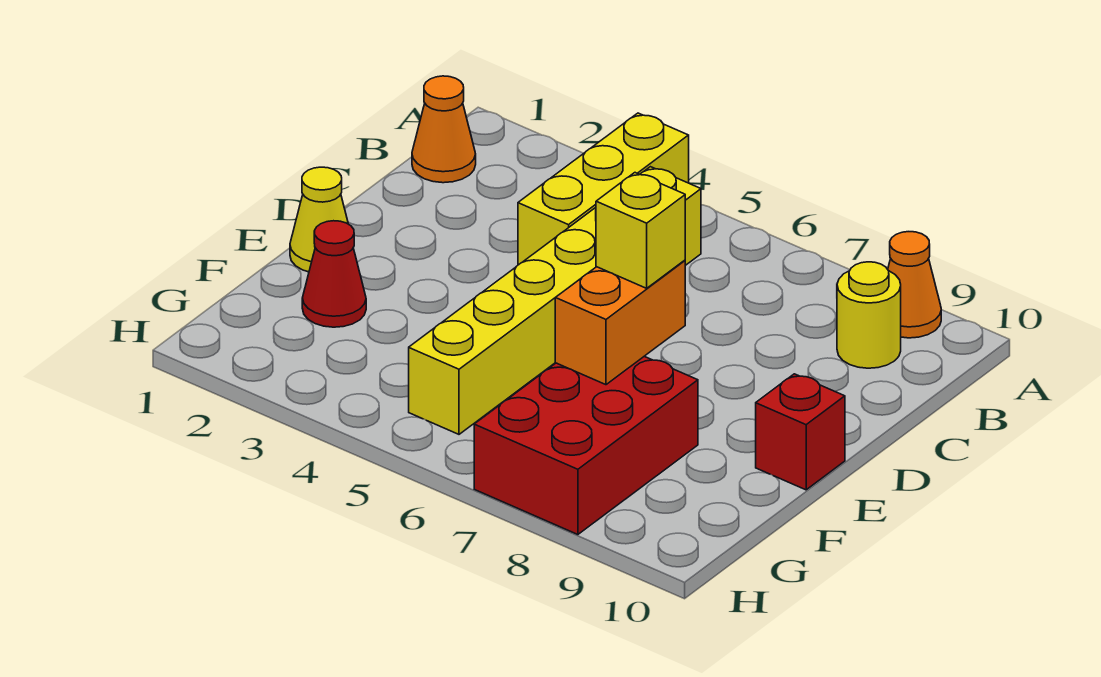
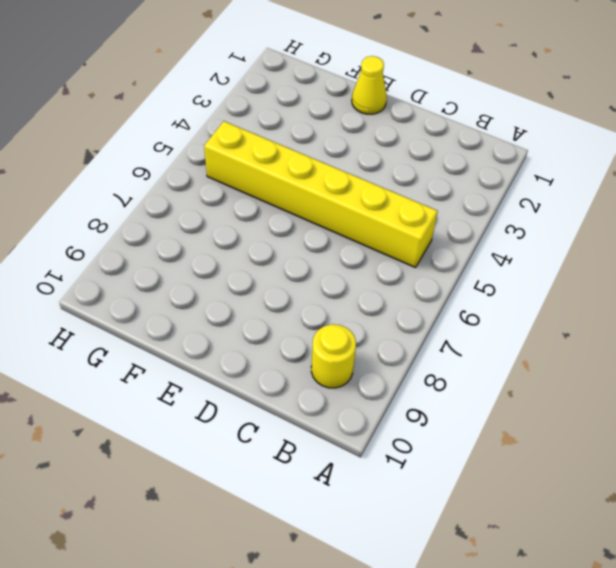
none -> yellow 1x3 brick [518,113,689,265]
none -> orange 1x1 cone [888,232,941,338]

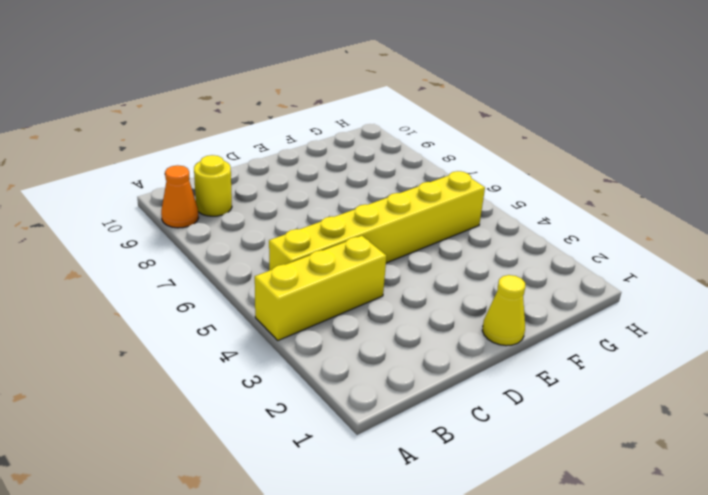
none -> orange 1x1 cone [412,76,476,183]
none -> red 1x1 brick [756,374,845,490]

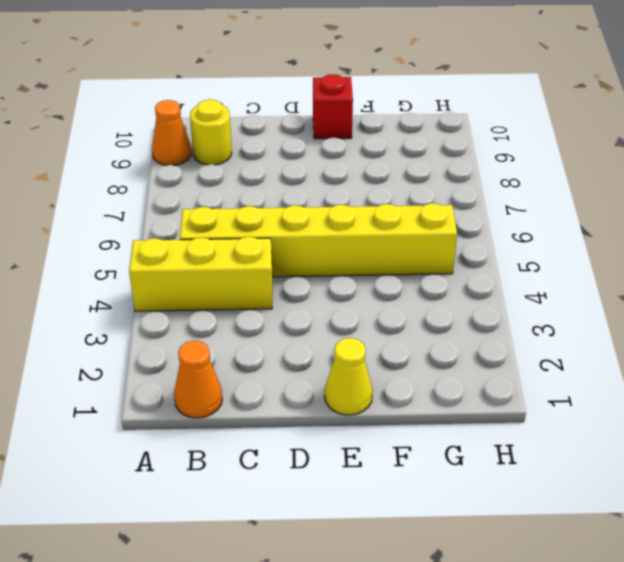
none -> red 1x1 cone [302,221,366,327]
none -> red 2x3 brick [474,356,698,535]

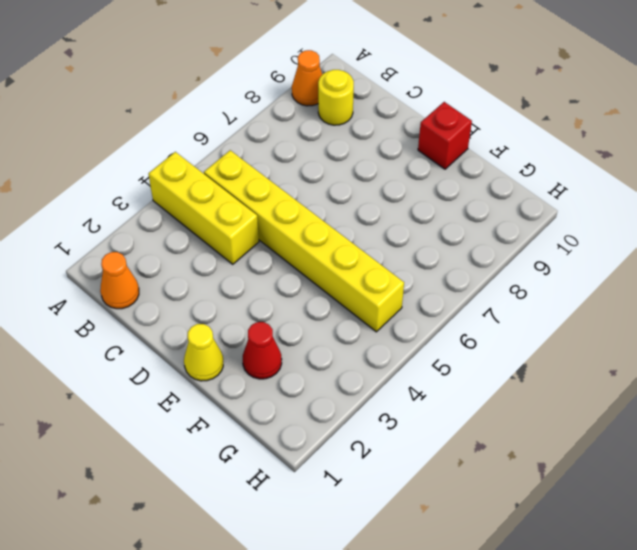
none -> red 2x3 brick [474,356,698,535]
none -> orange 1x2 brick [555,260,685,385]

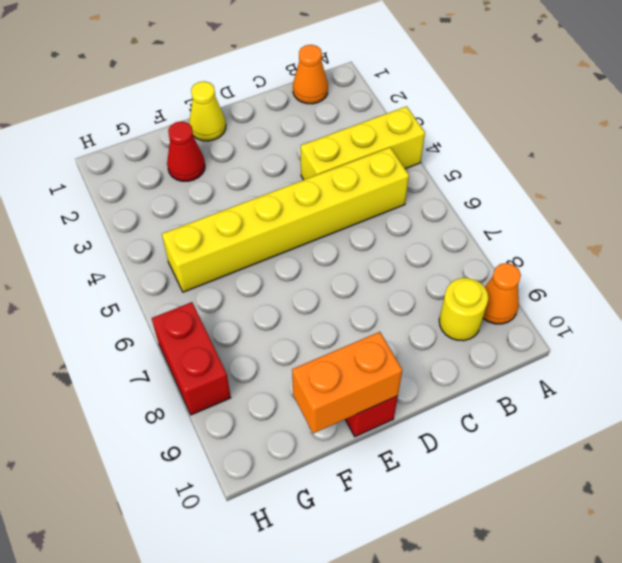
orange 1x2 brick [292,332,402,433] -> orange 1x2 brick moved to [555,260,685,385]
red 1x2 brick [152,302,231,415] -> red 2x3 brick [474,356,698,535]
none -> yellow 1x1 brick [596,173,685,288]

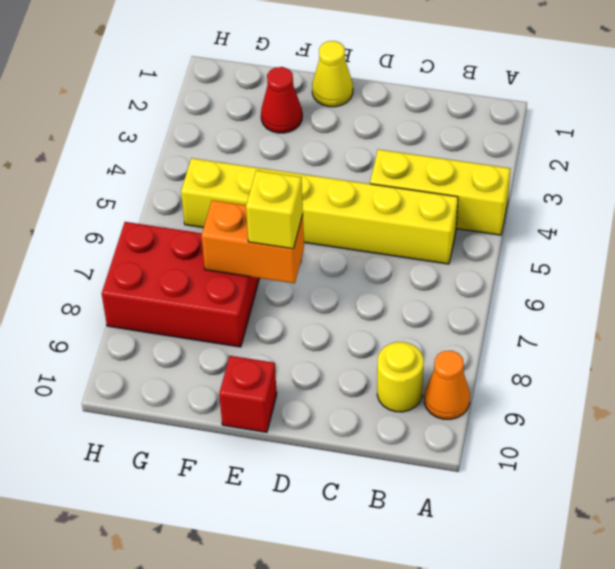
none -> orange 1x1 cone [412,76,476,183]

